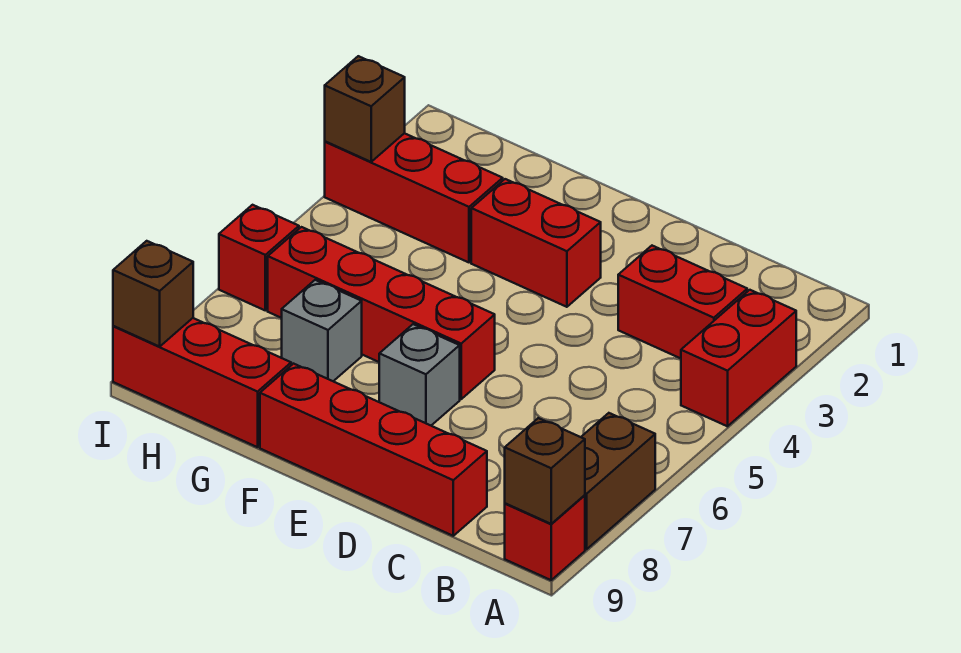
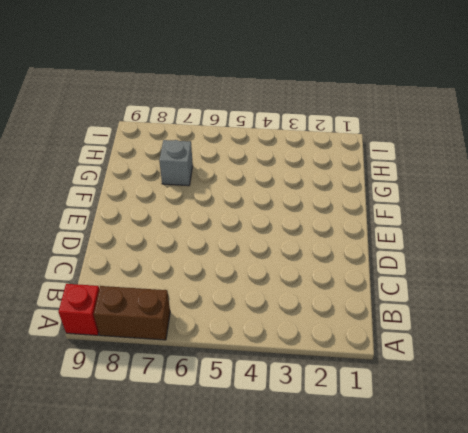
none -> red 1x2 brick [681,290,796,426]
none -> red 1x2 brick [618,246,747,358]
none -> red 1x4 brick [260,364,487,536]

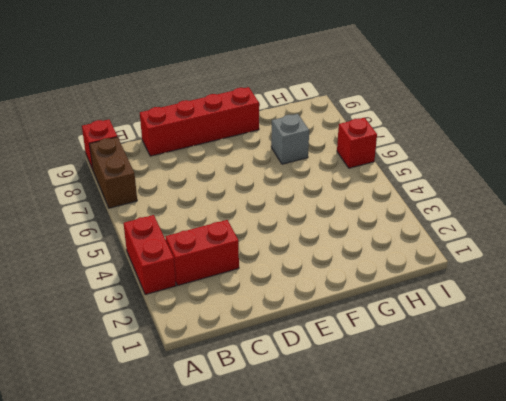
none -> red 1x2 brick [471,179,601,307]
none -> red 1x4 brick [268,227,495,399]
none -> grey 1x1 brick [379,324,460,425]

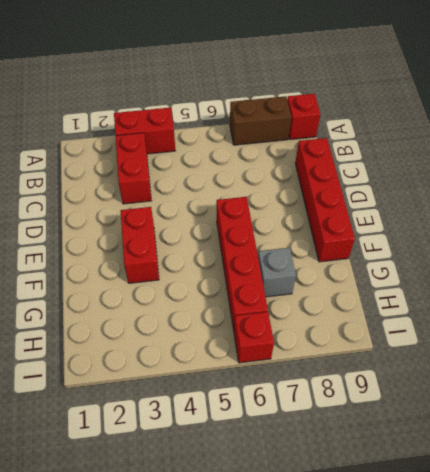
none -> grey 1x1 brick [379,324,460,425]
none -> red 1x3 brick [325,133,503,262]
none -> red 1x3 brick [113,318,291,447]

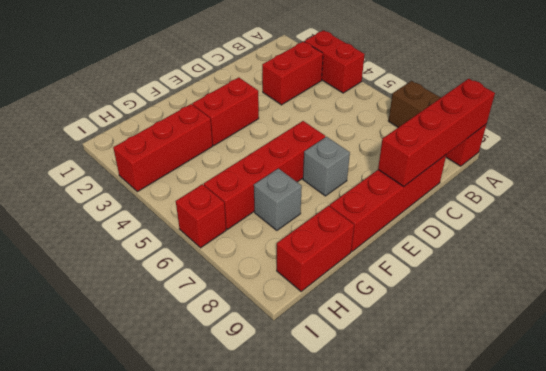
red 1x4 brick [378,79,495,186] -> brown 1x1 brick [505,418,585,524]
red 1x2 brick [277,206,354,291] -> red 1x3 brick [113,318,291,447]
none -> brown 1x1 brick [325,56,405,162]
none -> brown 1x1 brick [113,241,193,347]

